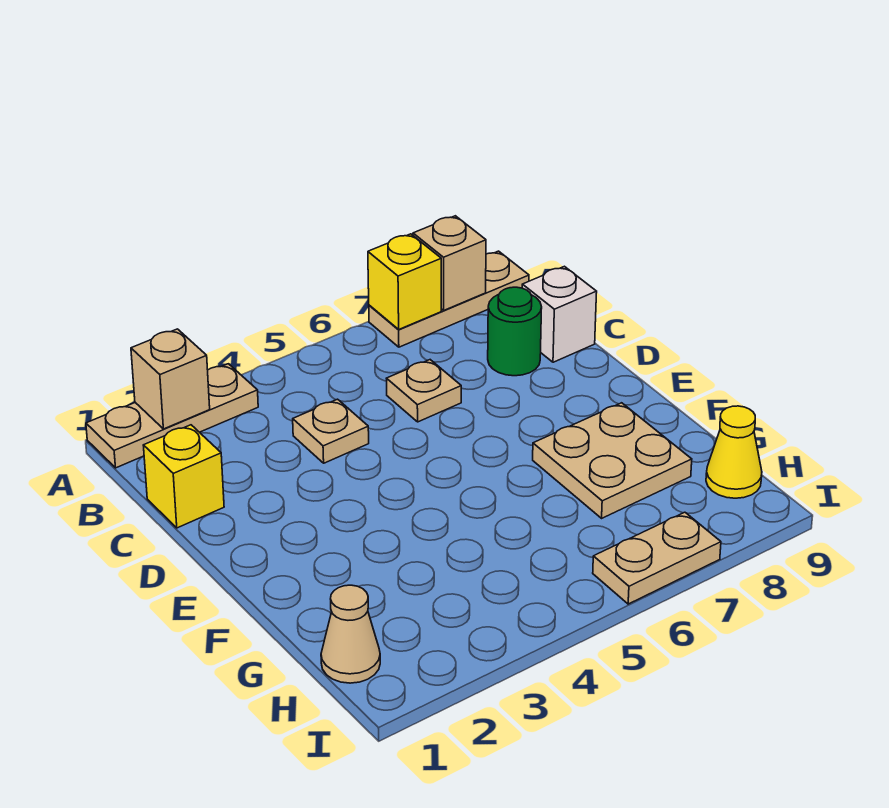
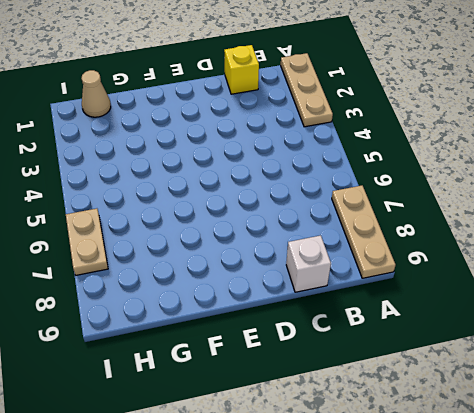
none -> tan 1x1 plate [293,399,369,463]
none -> tan 1x1 plate [386,360,461,422]
none -> green 1x1 round brick [488,287,542,376]

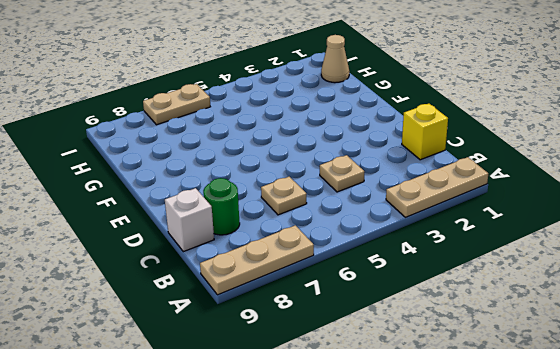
none -> tan 2x2 plate [533,403,692,518]
none -> yellow 1x1 cone [706,406,762,498]
none -> tan 1x1 brick [131,329,210,429]

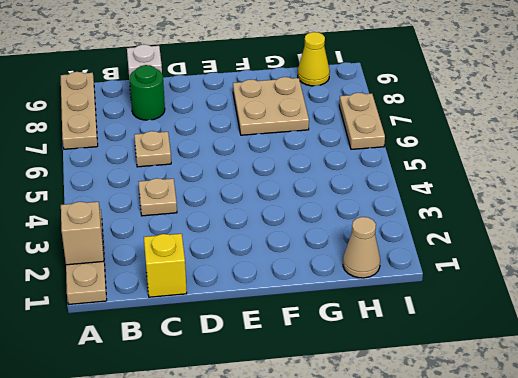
none -> yellow 1x1 brick [368,234,441,330]
none -> tan 1x1 brick [413,216,486,310]

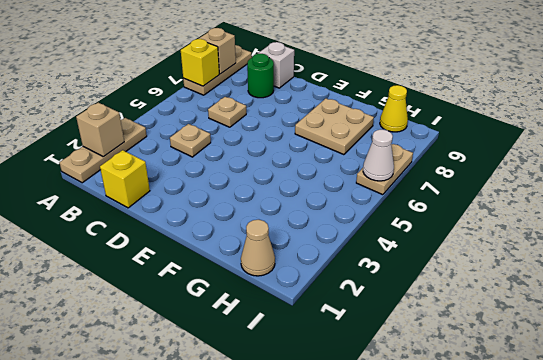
white 1x1 cone [363,130,394,181] -> none

